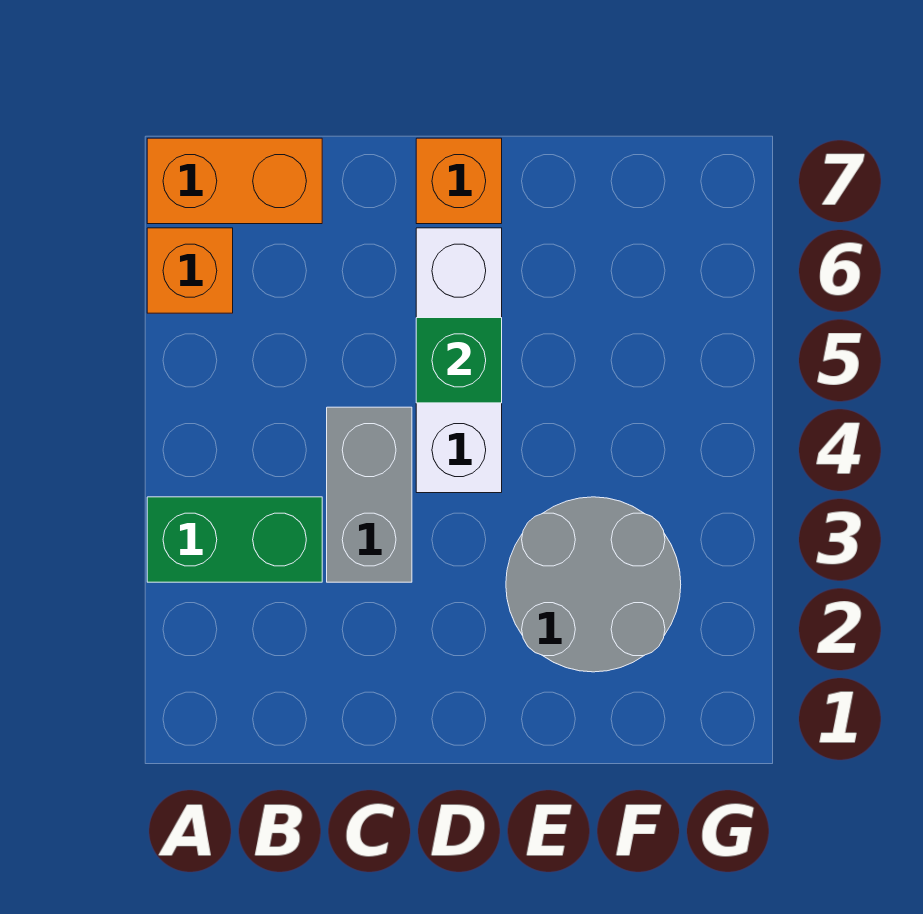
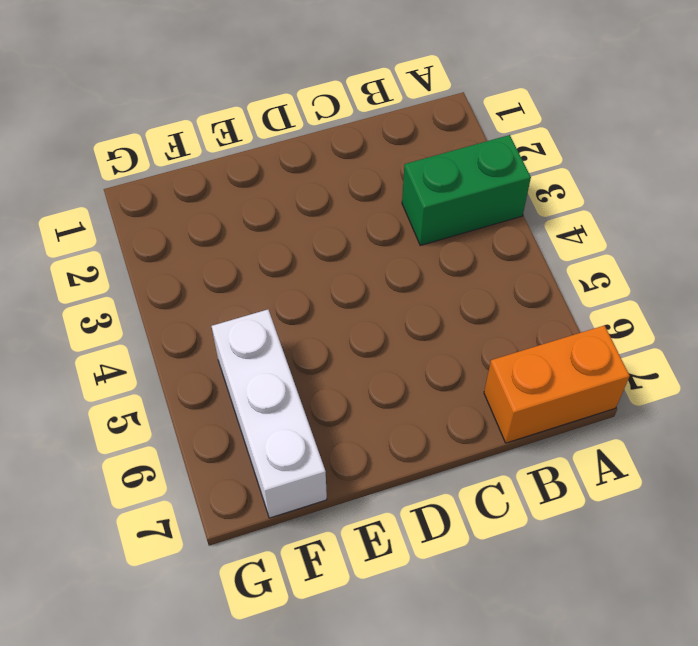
white 1x3 brick [212,310,327,518] -> white 1x3 brick moved to [416,228,502,493]
none -> orange 1x1 brick [147,228,233,313]
none -> grey 1x2 brick [327,407,412,582]

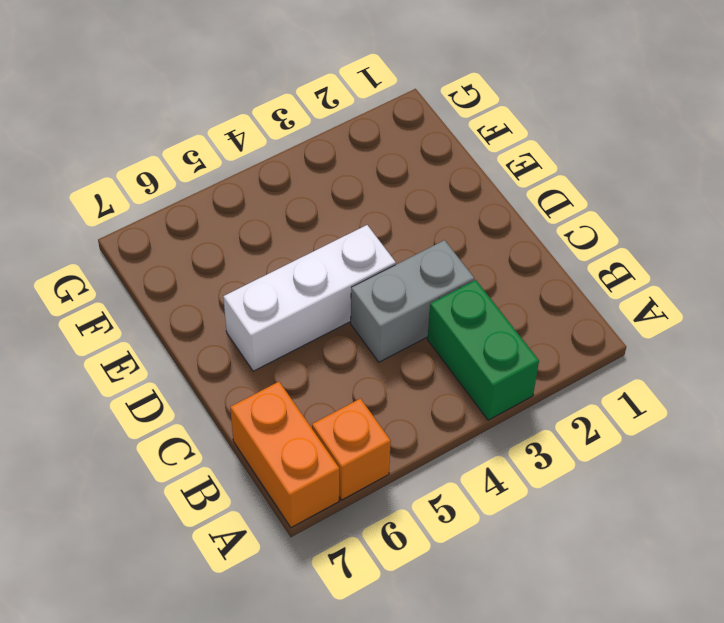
none -> orange 1x1 brick [416,138,502,224]
none -> grey 2x2 round brick [506,497,681,672]

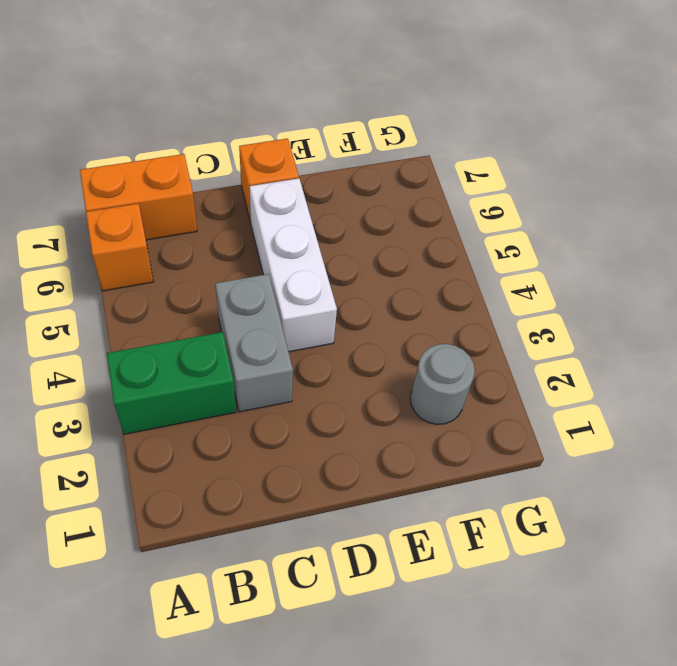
grey 1x1 round brick [410,344,475,424] -> grey 2x2 round brick [506,497,681,672]
none -> green 1x1 brick [416,318,502,403]

